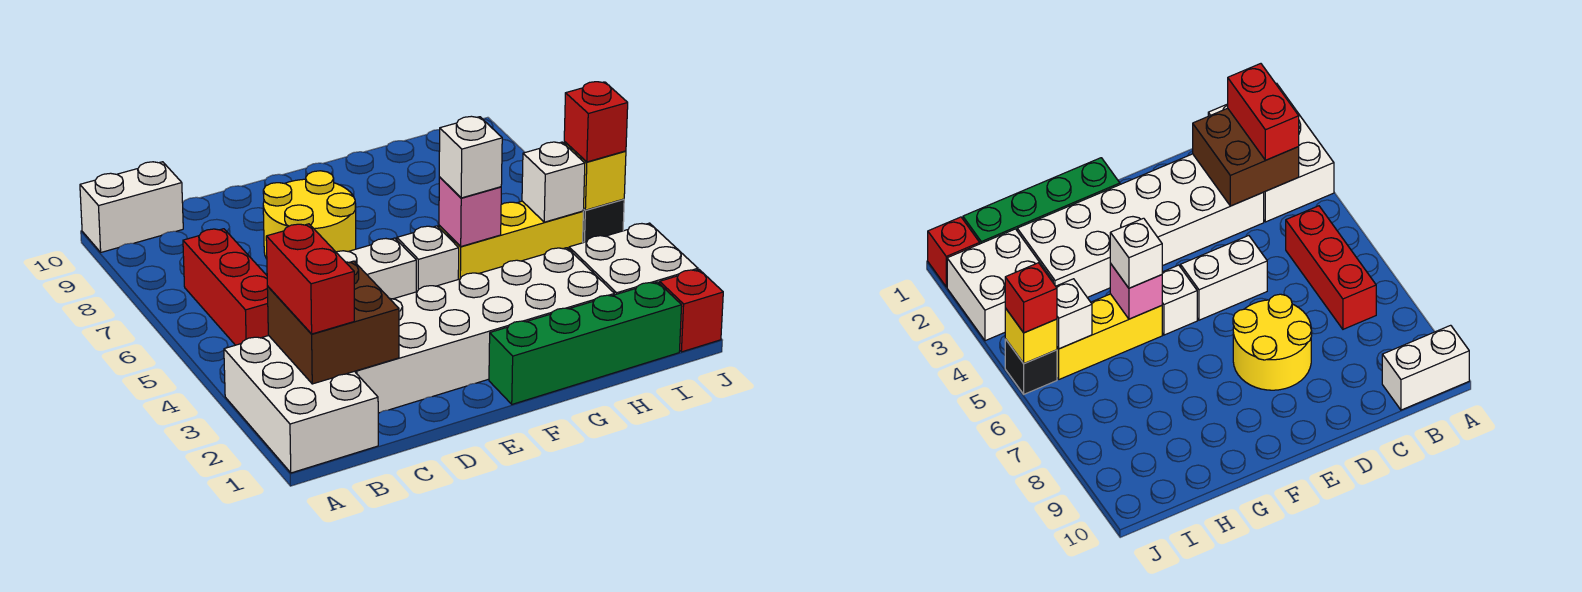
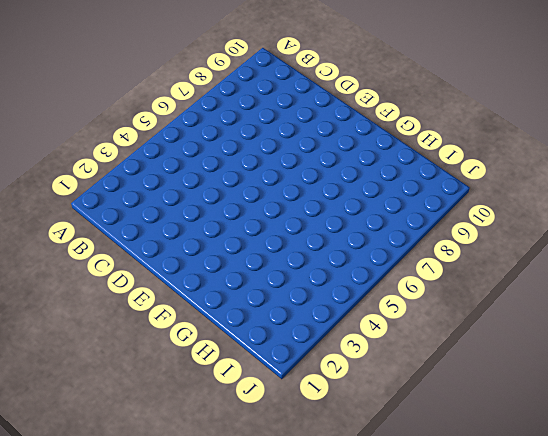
none -> white 2x3 brick [224,336,378,473]
none -> white 1x2 brick [80,162,183,252]
none -> red 1x3 brick [183,229,269,345]

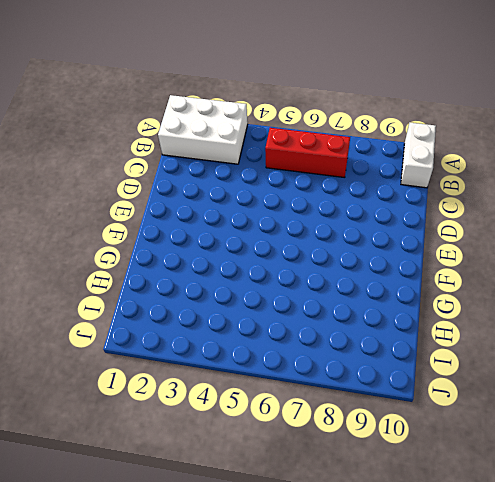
none -> white 2x6 brick [355,248,614,413]
none -> white 1x2 brick [336,238,416,299]
none -> yellow 2x2 round brick [263,171,356,259]

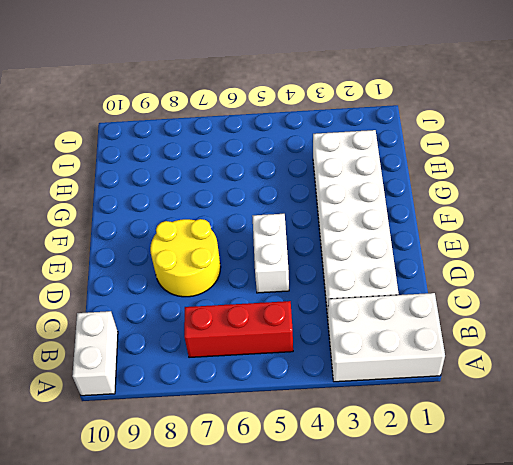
none -> green 1x4 brick [489,282,682,404]
none -> white 1x1 brick [397,226,459,292]
none -> yellow 1x3 brick [439,201,583,279]

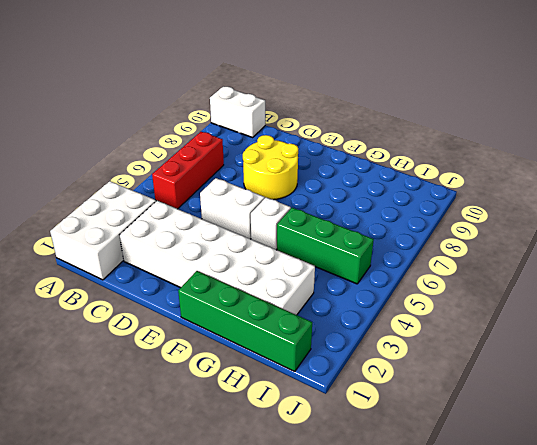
green 1x3 brick [277,208,374,284] -> yellow 1x3 brick [439,201,583,279]
none -> white 2x2 brick [569,223,698,295]
none -> red 1x1 brick [660,270,723,352]
none -> black 1x1 brick [583,199,624,243]

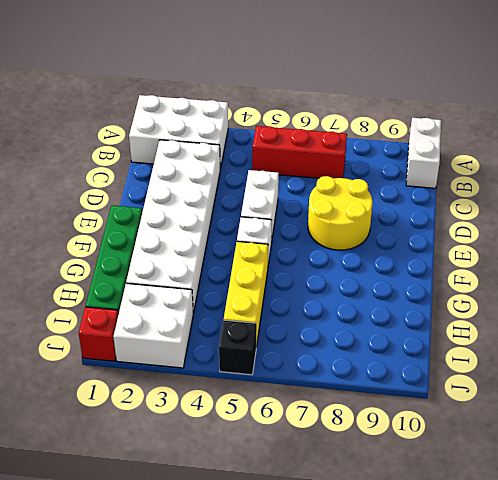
none -> brown 2x2 brick [267,261,399,384]
none -> pink 1x1 brick [439,177,501,246]
none -> white 1x1 brick [522,142,585,222]

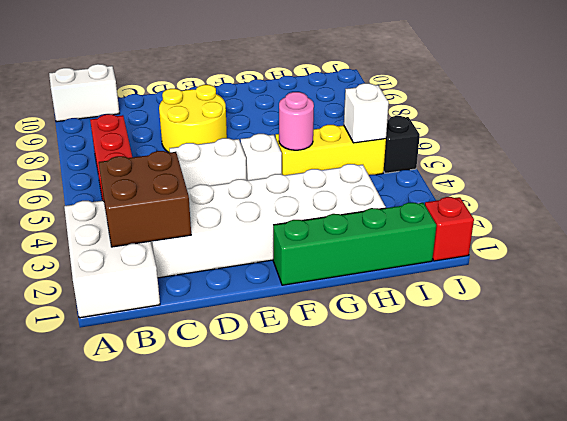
pink 1x1 round brick [279,92,314,150] -> pink 1x1 brick [439,177,501,246]
none -> white 2x2 brick [569,223,698,295]
none -> yellow 1x1 brick [564,142,626,210]
none -> red 1x2 brick [266,224,354,334]

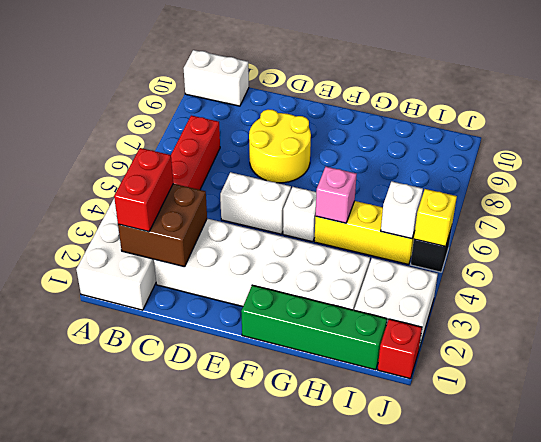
none -> white 1x1 brick [439,116,502,198]
none -> red 1x1 brick [564,82,628,162]

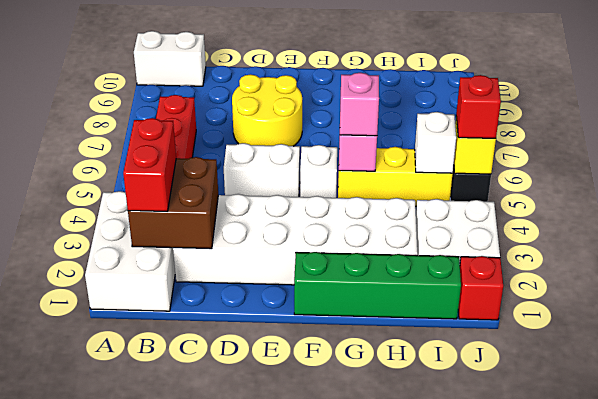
pink 1x1 brick [340,73,379,136] -> white 1x1 brick [439,116,502,198]

